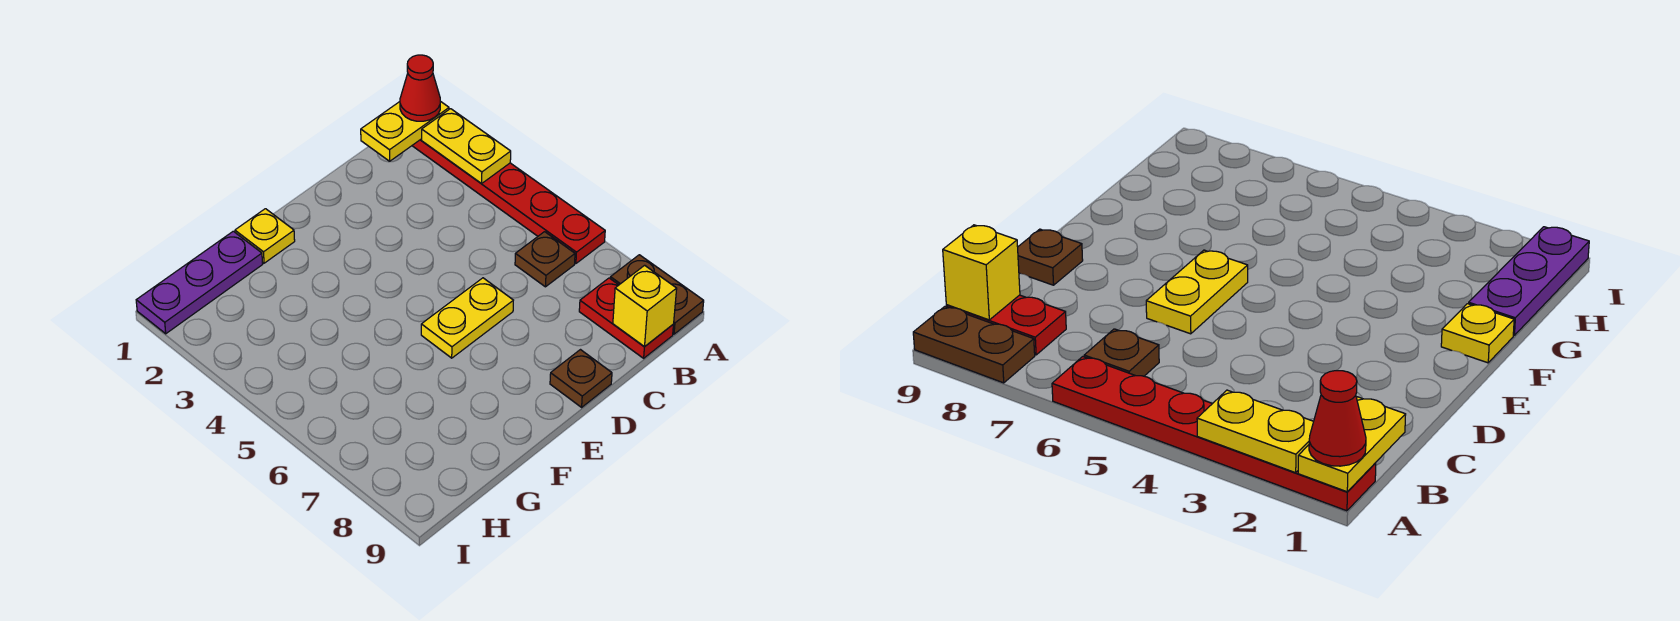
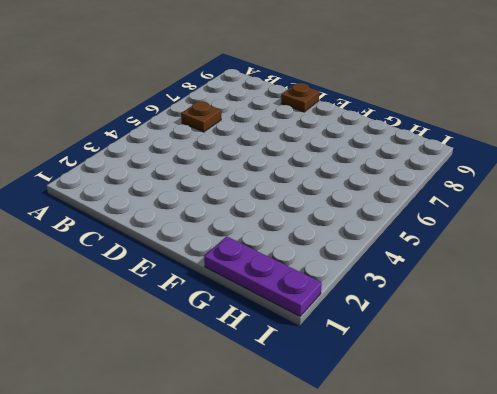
none -> red 1x6 plate [412,139,605,264]
none -> brown 1x2 plate [610,255,704,334]
none -> red 1x2 plate [579,278,674,358]

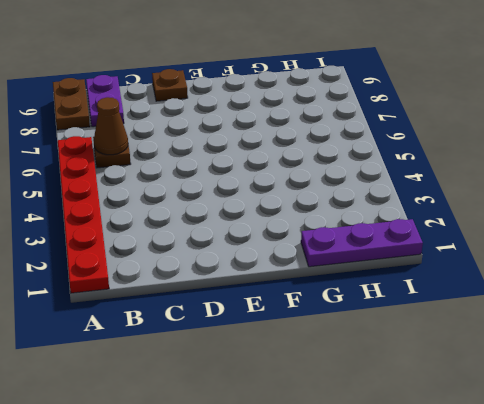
brown 1x1 cone [93,97,128,155] -> none
purple 1x2 plate [86,75,124,127] -> red 1x2 plate [579,278,674,358]
none -> yellow 1x2 plate [421,278,513,358]
none -> yellow 1x1 plate [235,209,295,263]
none -> yellow 1x2 plate [361,101,449,161]

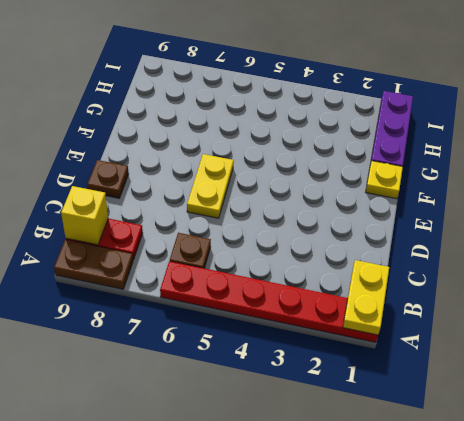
none -> yellow 1x2 plate [422,109,511,184]
none -> red 1x1 cone [400,55,440,121]

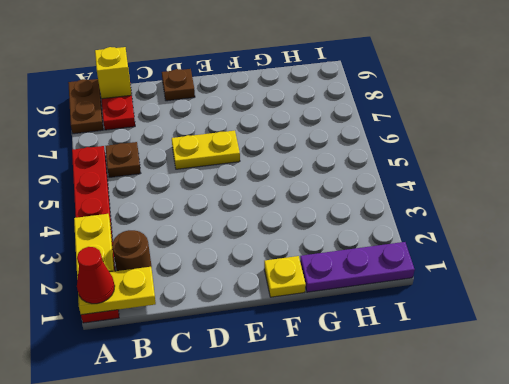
brown 1x1 round brick [112,230,152,271] -> none

